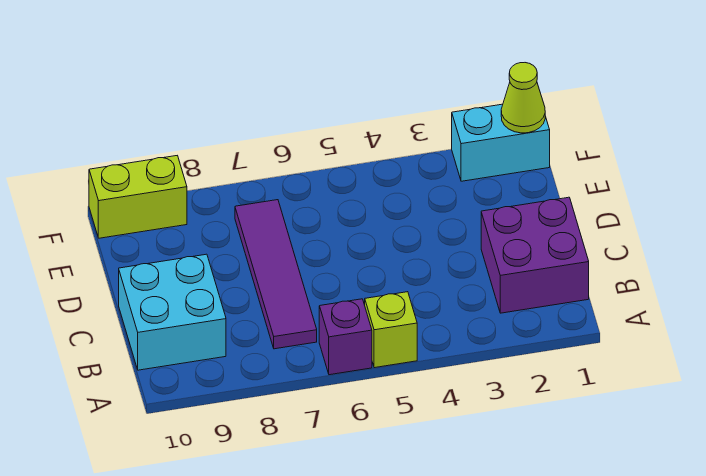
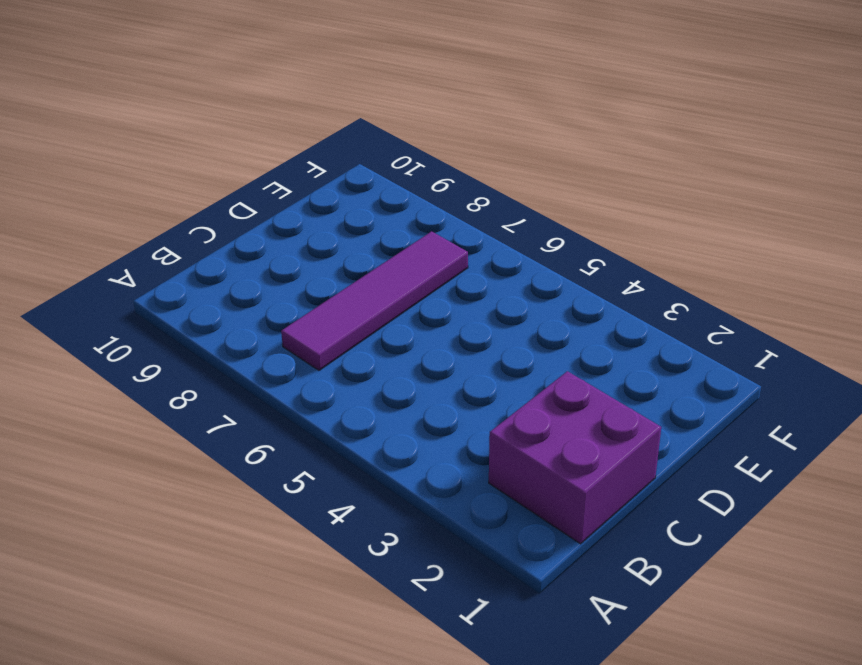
none -> lime 1x1 brick [365,292,417,368]
none -> purple 1x1 brick [319,299,372,375]

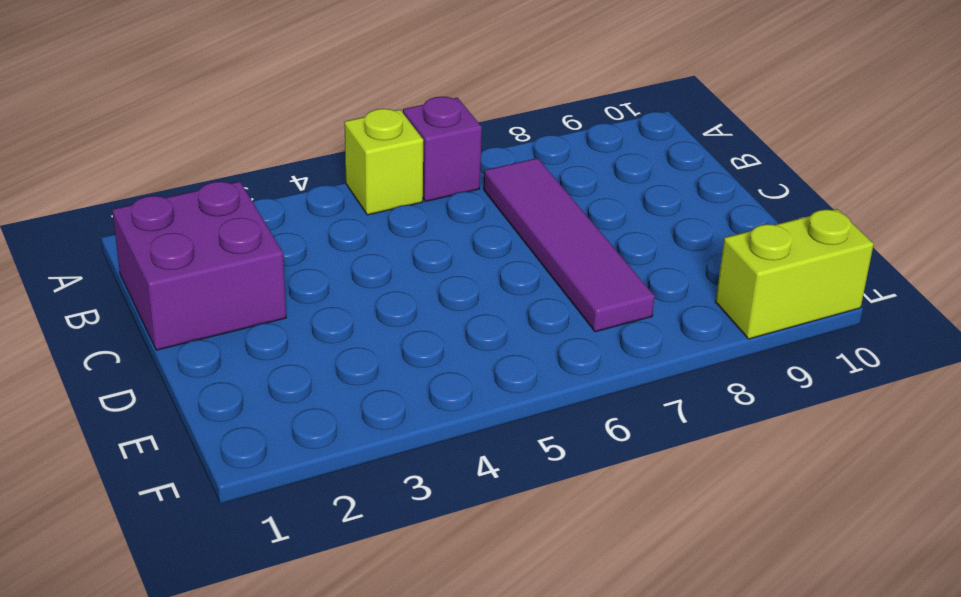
none -> cyan 2x2 brick [119,254,226,370]
none -> cyan 1x2 brick [452,104,550,181]

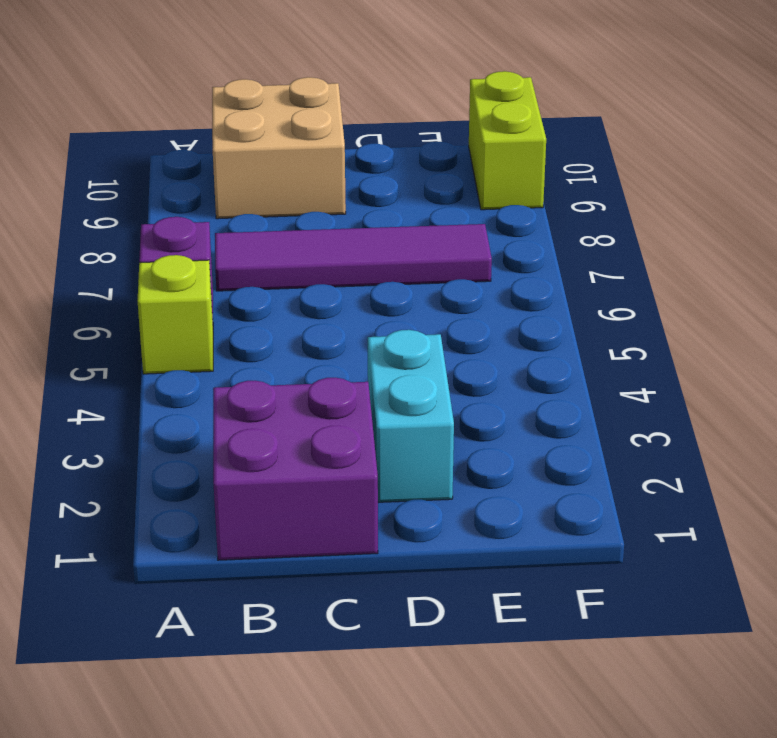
tan 2x2 brick [212,77,346,219] -> cyan 2x2 brick [119,254,226,370]
cyan 1x2 brick [368,330,454,502] -> cyan 1x2 brick moved to [452,104,550,181]
none -> lime 1x1 cone [501,63,545,133]

